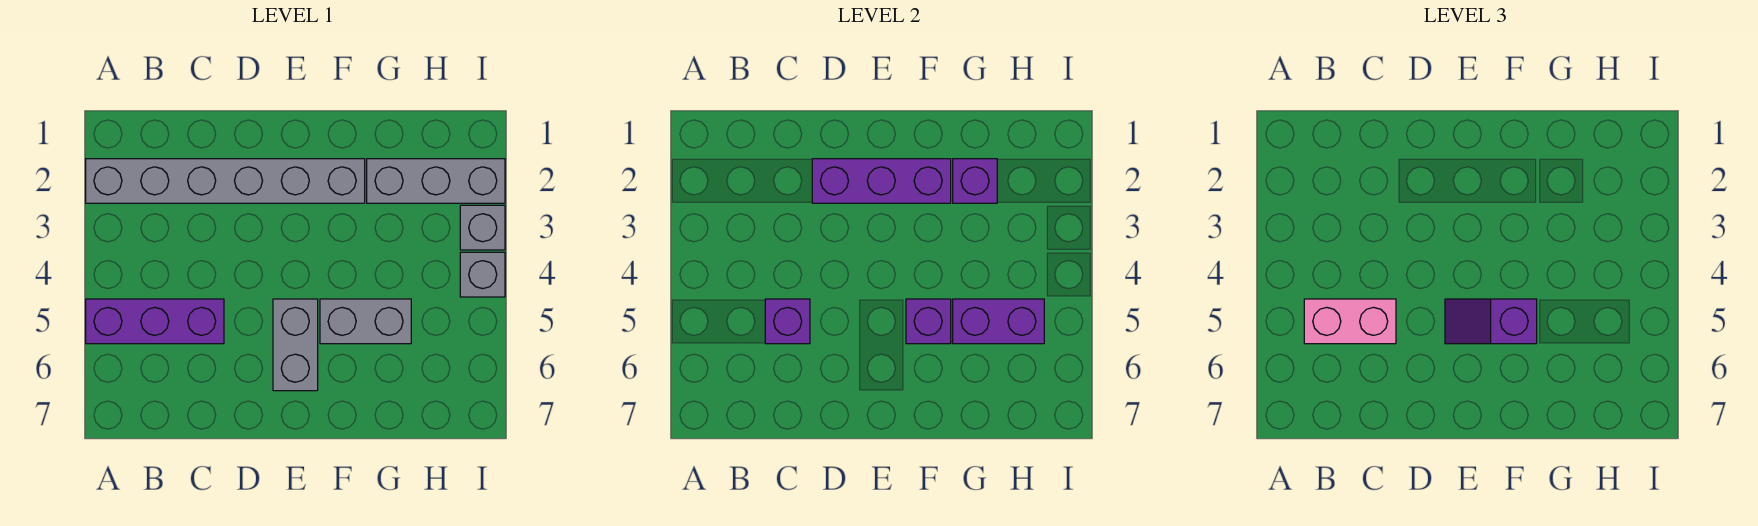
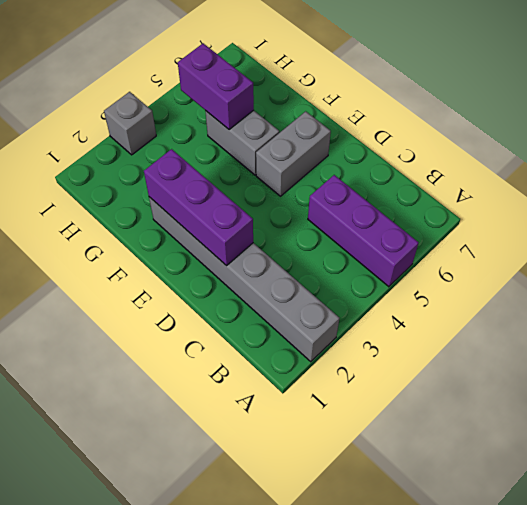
none -> grey 1x3 brick [367,159,505,203]
none -> grey 1x1 brick [460,252,505,297]
none -> purple 1x1 brick [765,299,810,344]

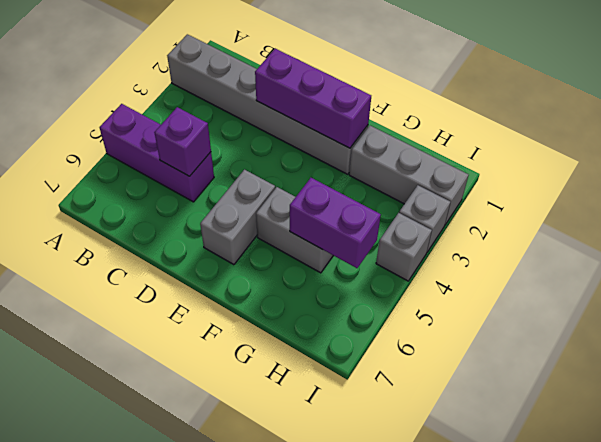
none -> purple 1x1 brick [906,299,951,344]
none -> purple 1x1 brick [953,159,997,203]
none -> pink 1x2 brick [1304,299,1396,344]

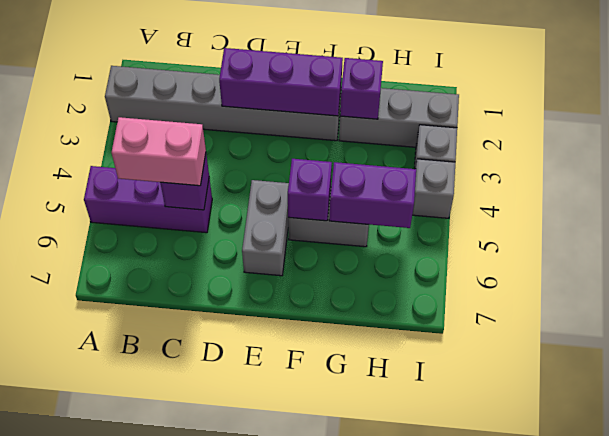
none -> purple 1x2 slope [1445,299,1537,344]

